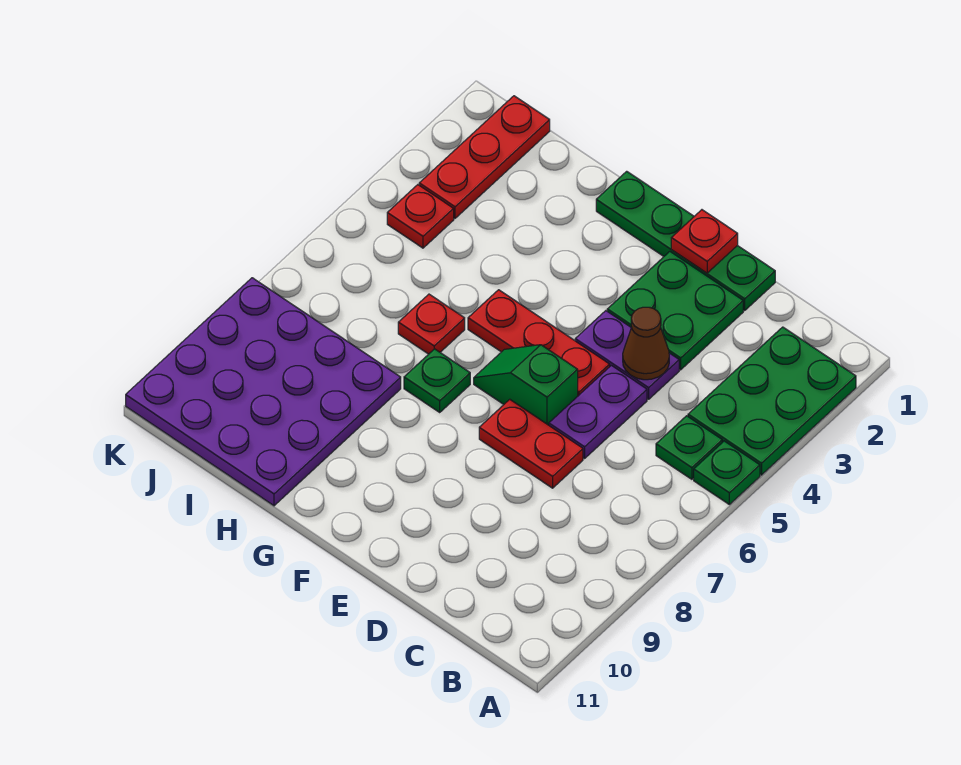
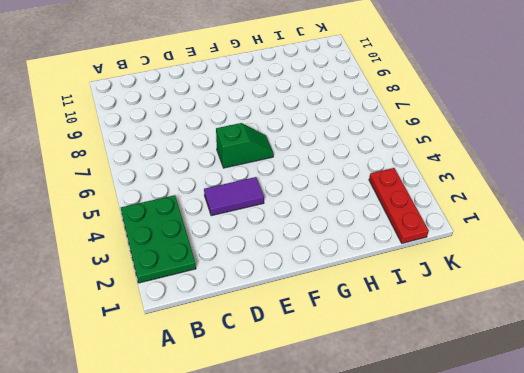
purple 1x2 tile [204,177,264,216] -> purple 1x2 plate [575,311,679,399]
none -> green 1x1 plate [694,441,760,504]
none -> green 1x1 plate [656,416,722,479]
none -> green 1x4 plate [596,171,775,310]

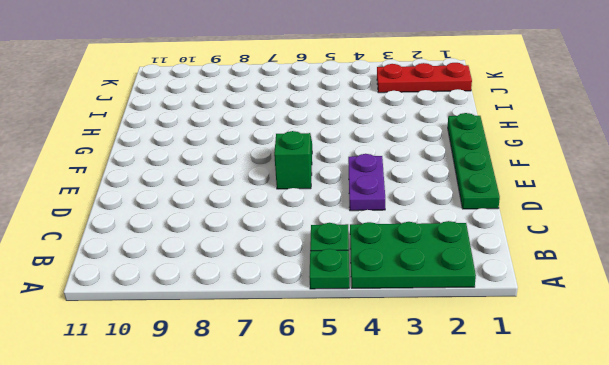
none -> green 2x2 plate [607,252,743,370]
none -> purple 1x2 plate [549,365,647,458]
none -> red 1x2 plate [479,399,583,488]

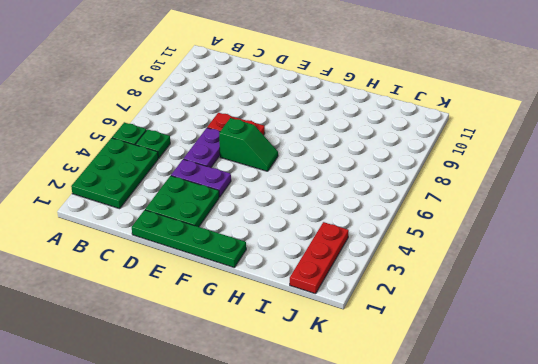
none -> red 1x3 plate [468,290,610,396]
none -> green 1x1 plate [404,349,470,412]
none -> red 1x1 plate [398,294,465,354]

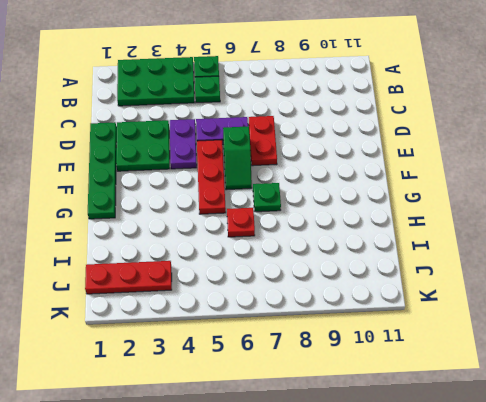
none -> purple 4x4 plate [126,278,401,506]
none -> red 1x1 plate [387,185,454,248]
none -> brown 1x1 cone [623,307,669,380]

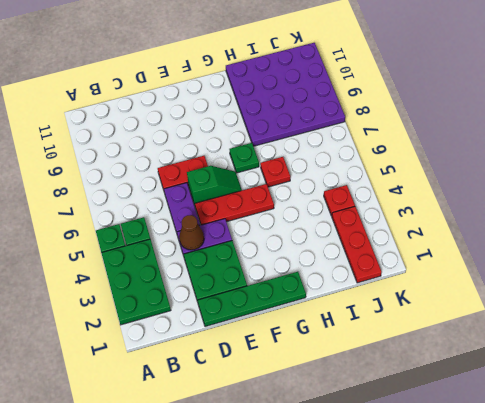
none -> red 1x1 plate [671,210,738,273]

